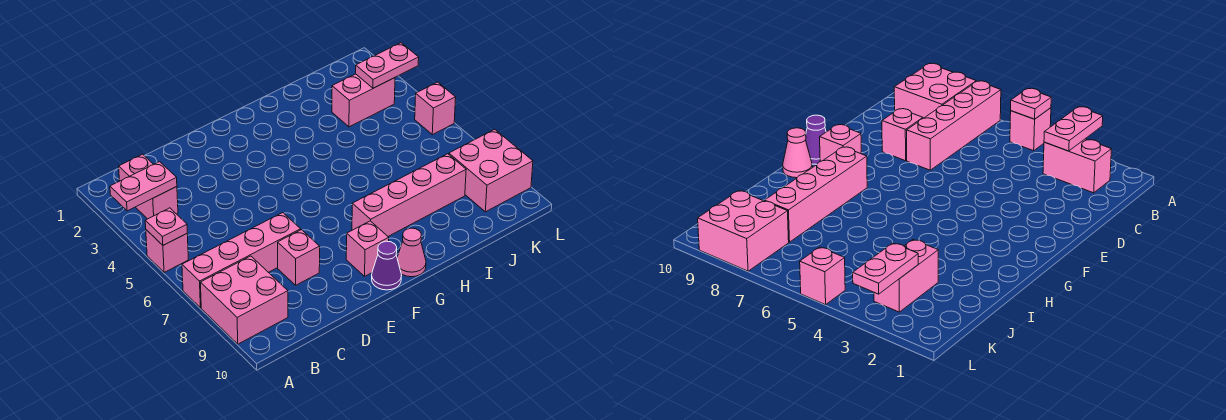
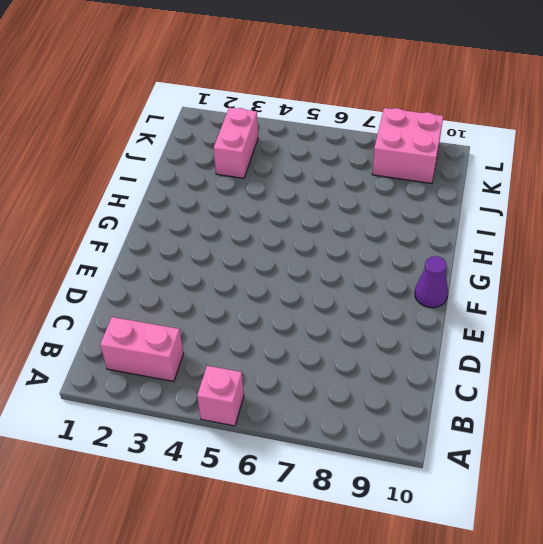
none -> pink 1x4 brick [182,213,301,308]
none -> pink 2x2 brick [200,256,288,344]
none -> pink 1x1 brick [278,230,320,285]

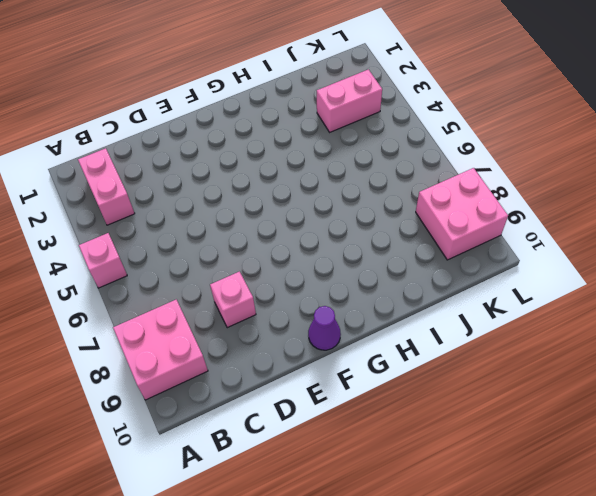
none -> pink 1x4 brick [182,213,301,308]
none -> pink 1x1 brick [346,221,389,276]
none -> pink 1x4 brick [352,154,466,236]

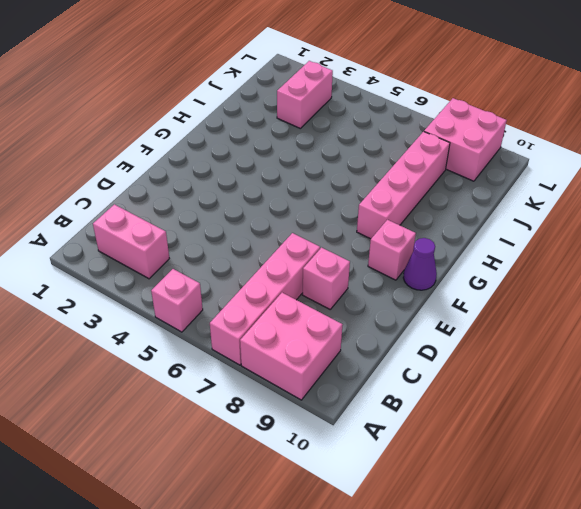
none -> pink 1x1 cone [397,228,426,277]
none -> pink 1x1 brick [415,82,456,135]
none -> pink 1x2 plate [110,162,177,211]

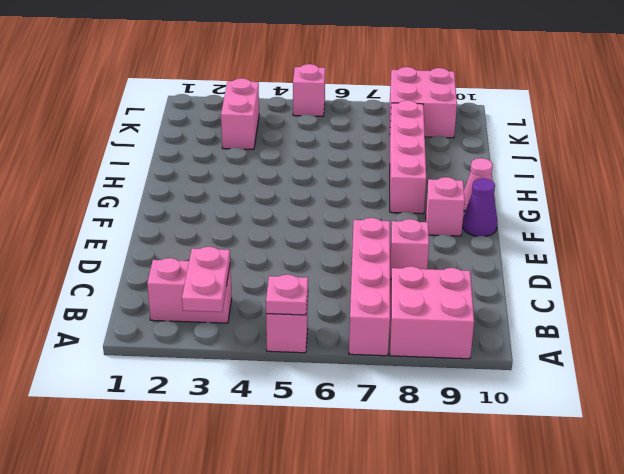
none -> pink 1x2 plate [356,43,419,88]

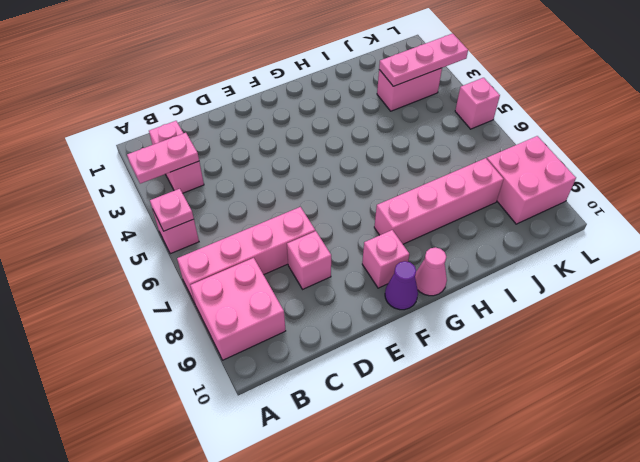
pink 1x3 plate [379,34,468,86] -> pink 1x2 plate [356,43,419,88]

